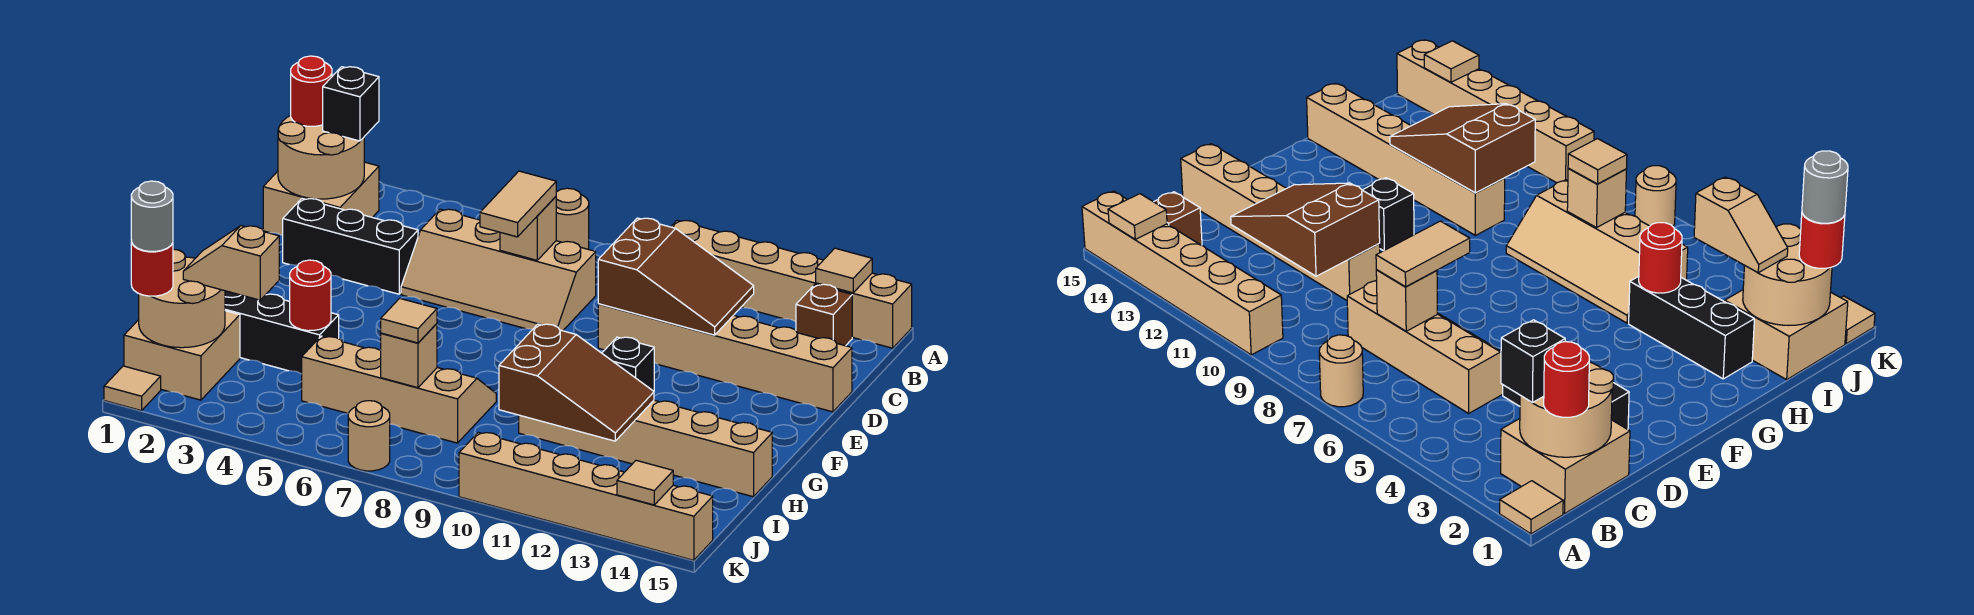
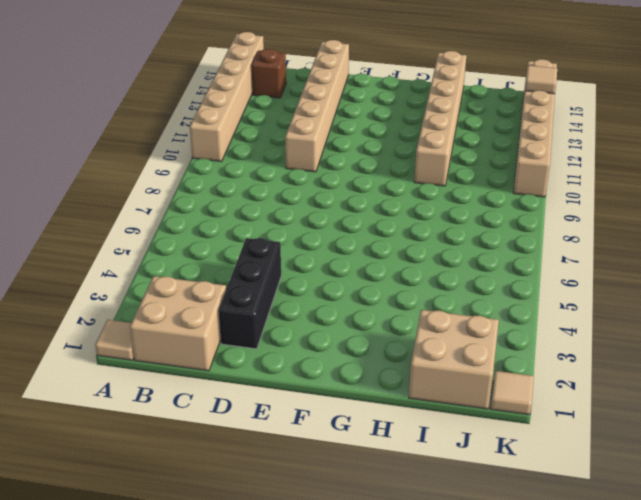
none -> tan 1x1 round brick [556,188,589,249]
none -> tan 2x4 slope [401,209,596,331]
none -> black 1x1 brick [602,337,654,391]
none -> black 1x3 brick [225,291,339,374]

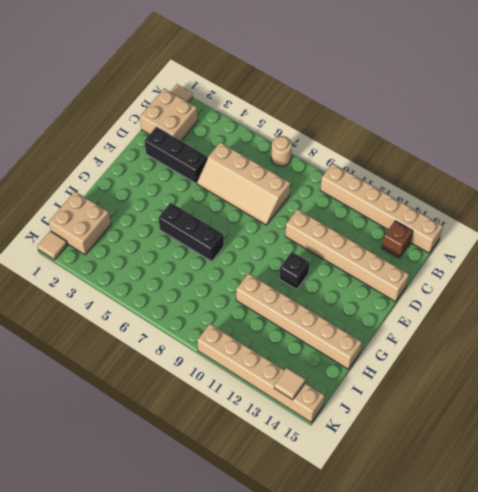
black 1x3 brick [159,203,224,262] -> black 1x3 brick moved to [225,291,339,374]
none -> tan 2x4 slope [302,336,496,443]
none -> tan 1x1 round brick [348,401,390,471]
none -> tan 1x1 tile [816,248,872,293]
none -> tan 2x2 round brick [278,115,364,199]

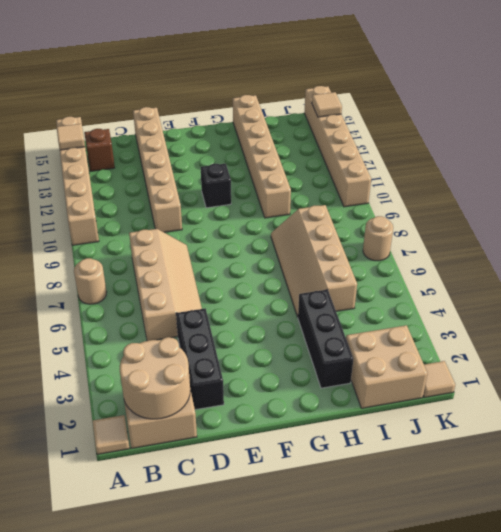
none -> tan 1x1 brick [500,197,556,260]
none -> brown 2x3 slope [598,218,754,335]
none -> red 1x1 round brick [290,260,331,331]
none -> brown 2x3 slope [499,324,654,441]

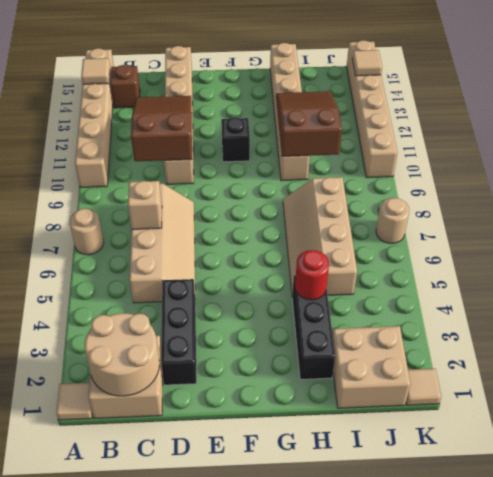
none -> tan 2x2 round brick [139,249,225,348]
none -> tan 1x1 brick [381,324,437,388]
none -> red 1x1 round brick [291,56,332,126]
none -> black 1x1 brick [323,67,379,141]

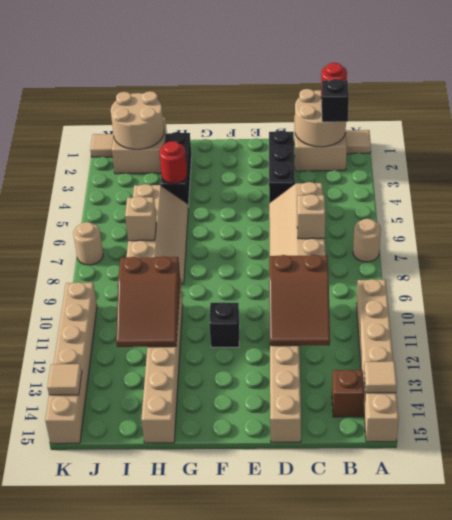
none -> tan 1x2 tile [480,171,556,237]
none -> tan 1x2 slope [183,226,279,300]
none -> tan 1x1 tile [381,298,437,343]
none -> red 1x1 round brick [131,241,173,296]

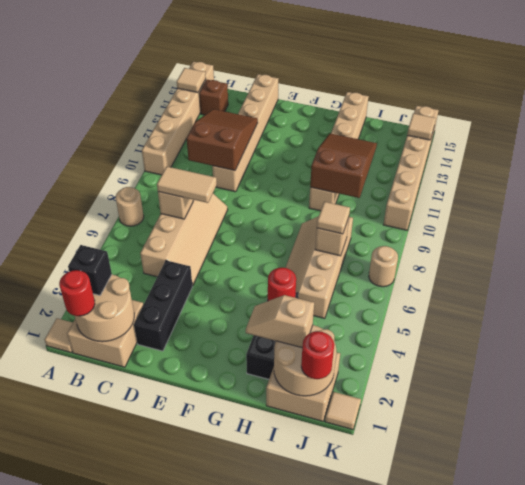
tan 1x2 slope [246,295,314,347] -> tan 1x2 slope turned to [183,226,279,300]
none -> black 1x1 brick [602,337,654,391]
none -> grey 1x1 round brick [131,181,173,251]

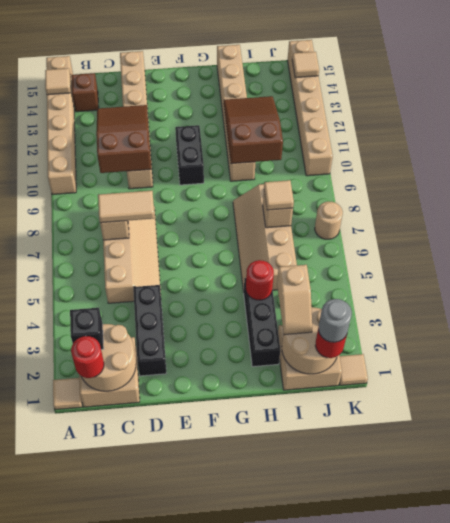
black 1x2 brick [175,125,204,185] -> black 1x1 brick [602,337,654,391]
none -> tan 1x1 round brick [556,188,589,249]

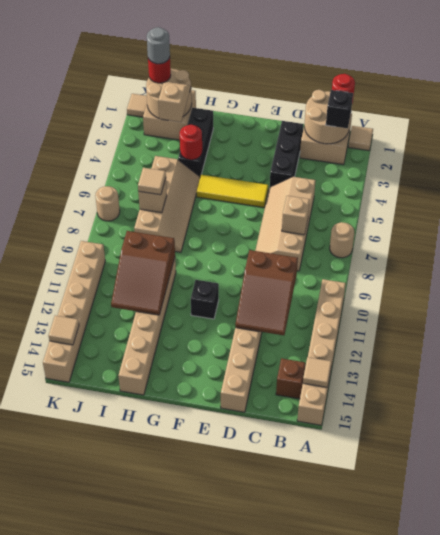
yellow 1x3 tile [197,175,268,207] -> none
none -> tan 1x2 tile [480,171,556,237]

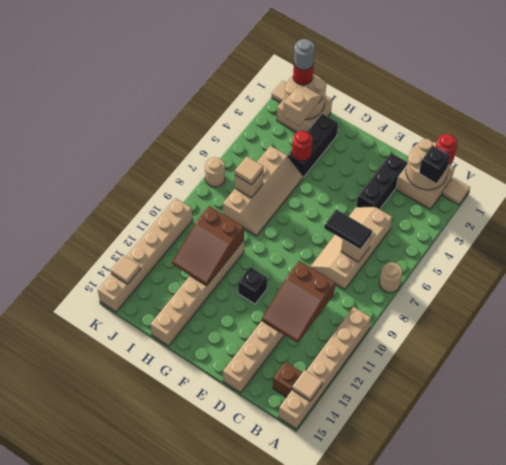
black 1x2 tile [324,209,372,249] -> tan 1x2 tile [480,171,556,237]

